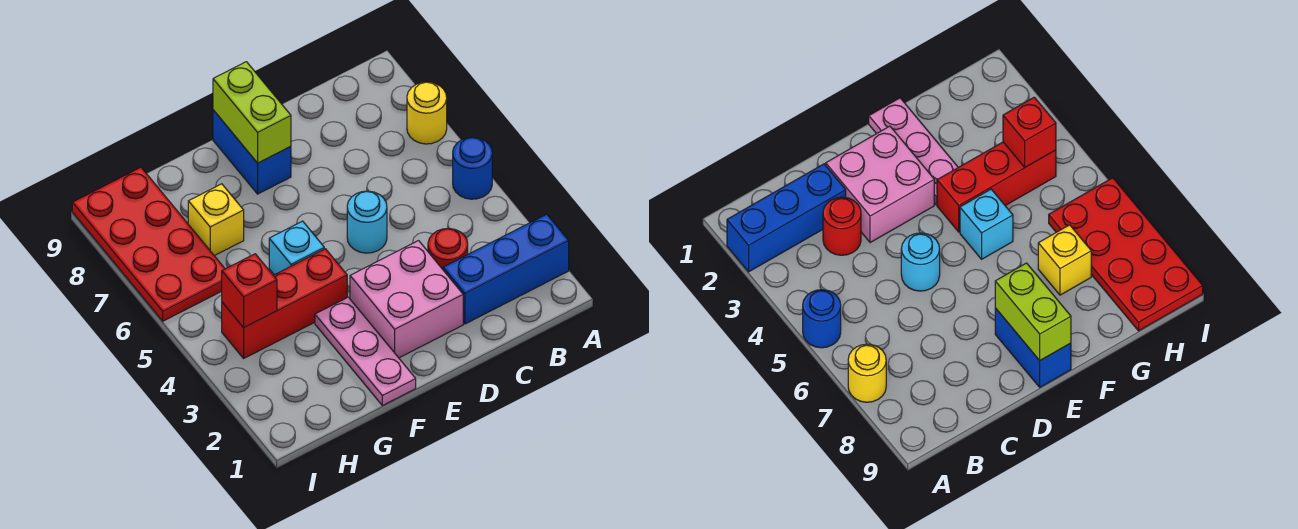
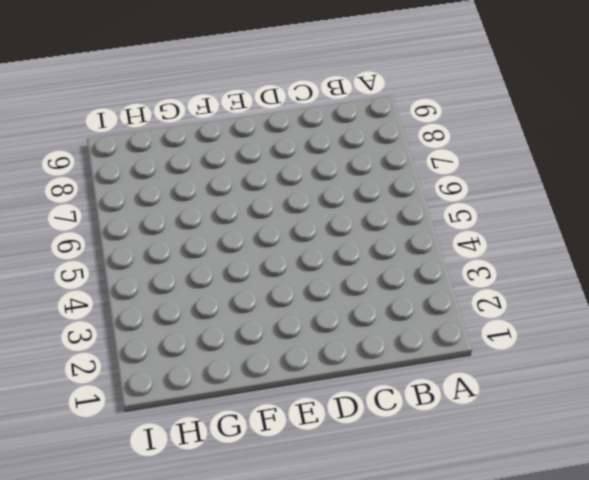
none -> blue 1x3 brick [443,214,569,324]
none -> blue 1x1 round brick [453,137,492,199]
none -> yellow 1x1 round brick [407,82,447,144]

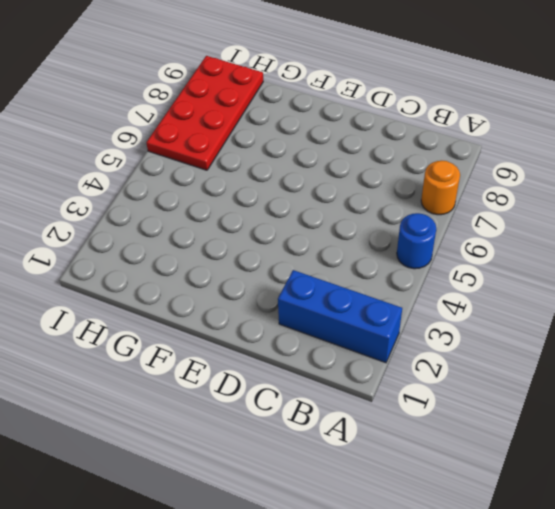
orange 1x1 round brick [421,161,460,215] -> yellow 1x1 round brick [407,82,447,144]
none -> red 1x1 round brick [428,229,468,269]
none -> pink 2x2 brick [350,241,463,358]
none -> cyan 1x1 round brick [347,191,387,253]

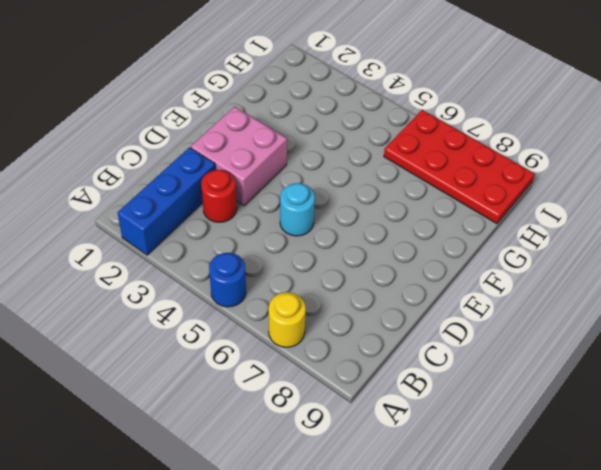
none -> blue 1x2 brick [213,110,291,194]
none -> pink 1x3 plate [315,297,416,406]
none -> red 1x3 brick [222,249,347,358]

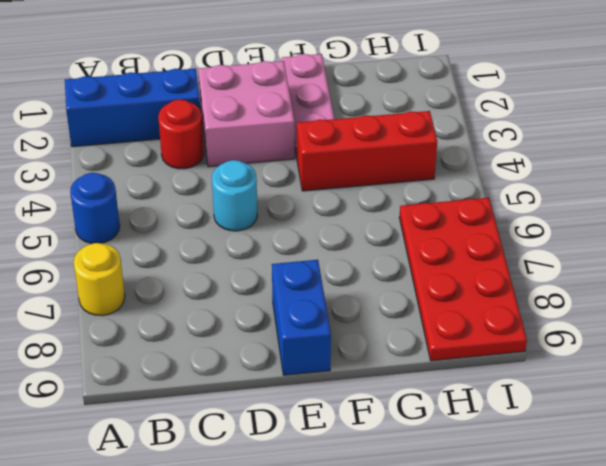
none -> cyan 1x1 brick [269,221,324,275]
none -> yellow 1x1 brick [188,184,244,256]
none -> lime 1x2 brick [213,62,291,163]

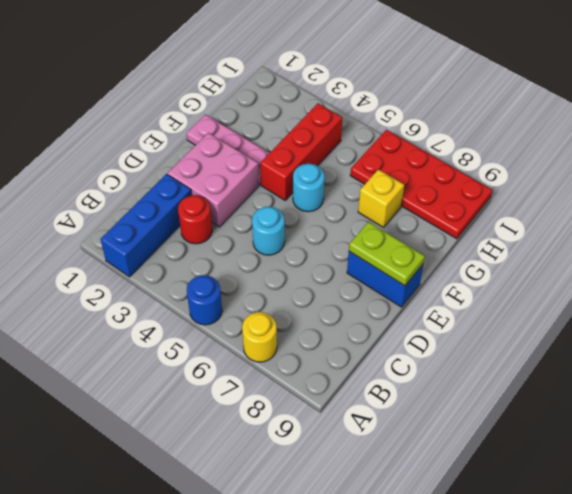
lime 1x2 plate [349,222,425,286] -> lime 1x2 brick [213,62,291,163]
cyan 1x1 round brick [293,164,325,212] -> cyan 1x1 brick [269,221,324,275]
none -> red 1x1 brick [222,254,277,328]

